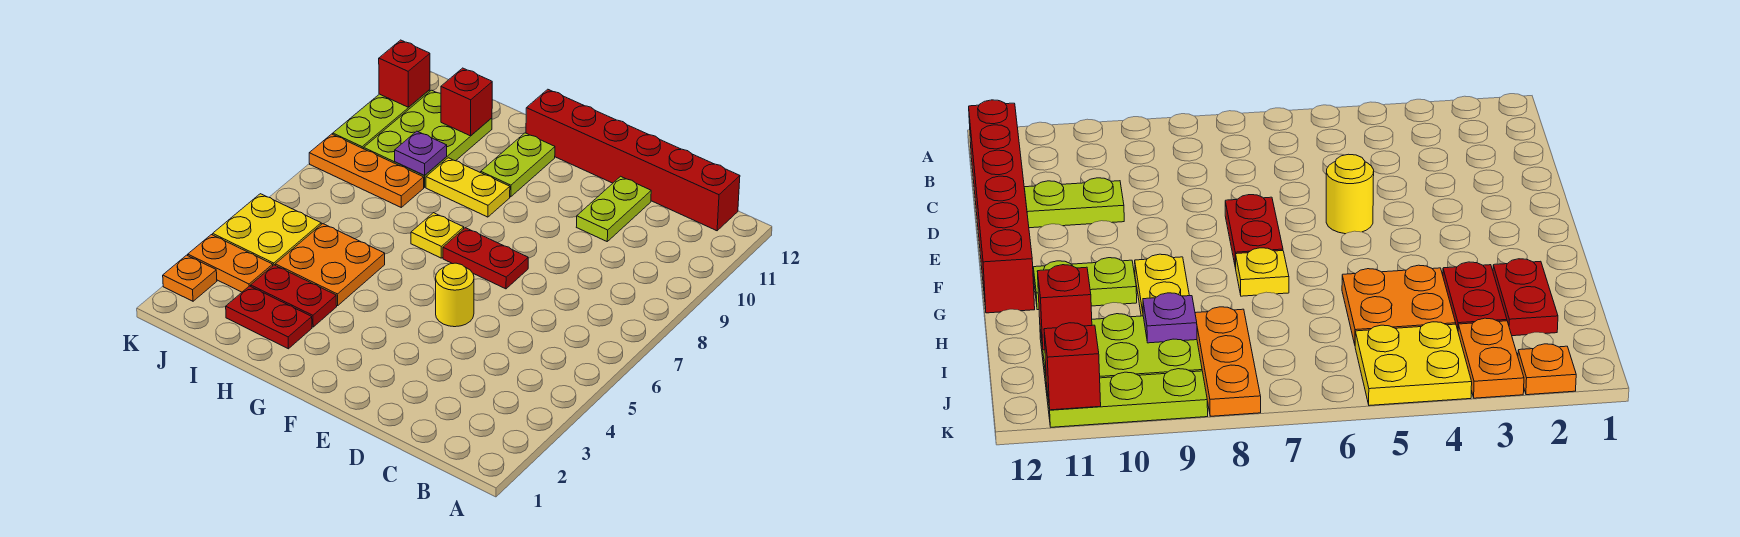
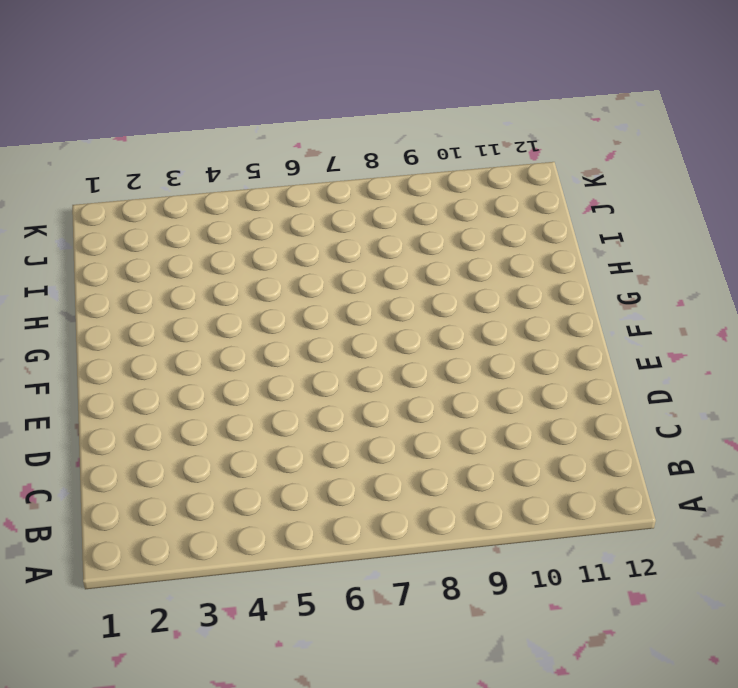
none -> red 1x6 brick [526,89,740,231]
none -> lime 1x2 plate [577,176,651,241]
none -> yellow 1x1 round brick [436,263,474,327]

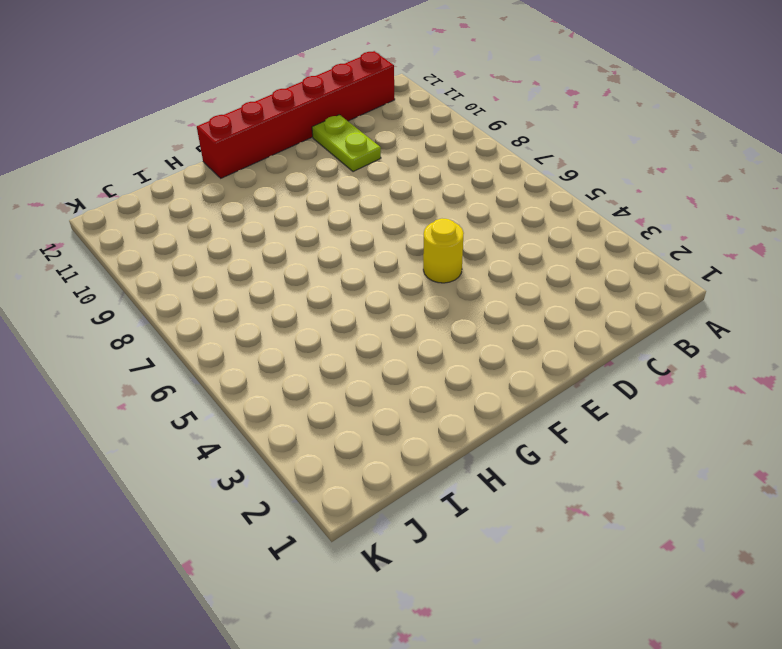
none -> red 1x2 plate [443,228,528,289]
none -> yellow 1x1 plate [411,213,464,258]
none -> yellow 1x2 plate [426,158,510,217]

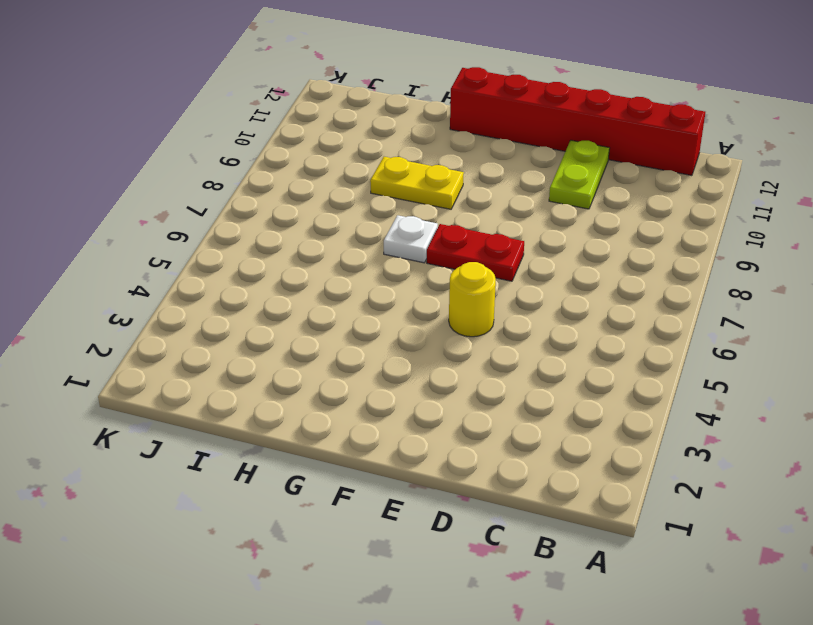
white 1x1 plate [384,215,438,263] -> yellow 1x1 plate [411,213,464,258]
none -> lime 1x2 plate [481,133,555,197]
none -> red 1x2 plate [226,286,312,349]
none -> red 1x2 plate [251,265,337,327]

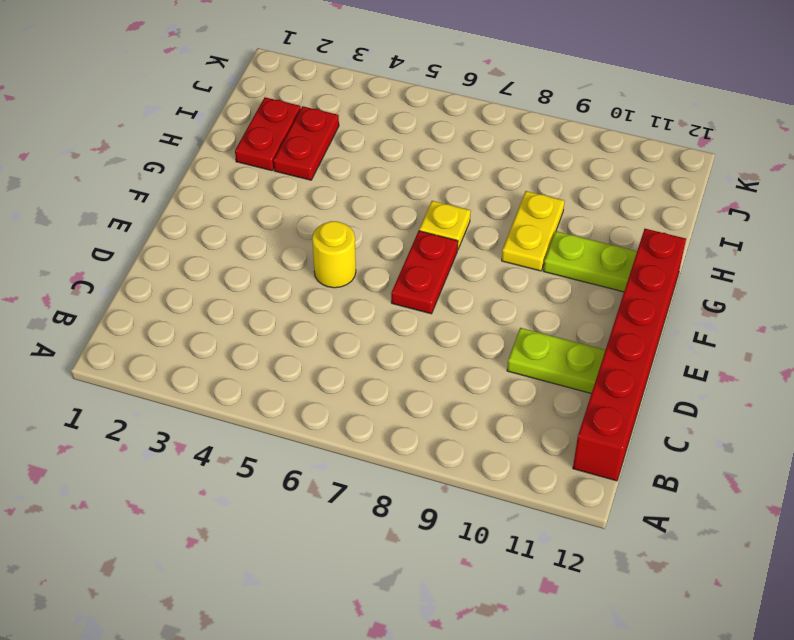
none -> orange 2x2 plate [275,224,385,306]
none -> orange 1x3 plate [309,134,424,207]
none -> lime 2x3 plate [364,90,492,187]

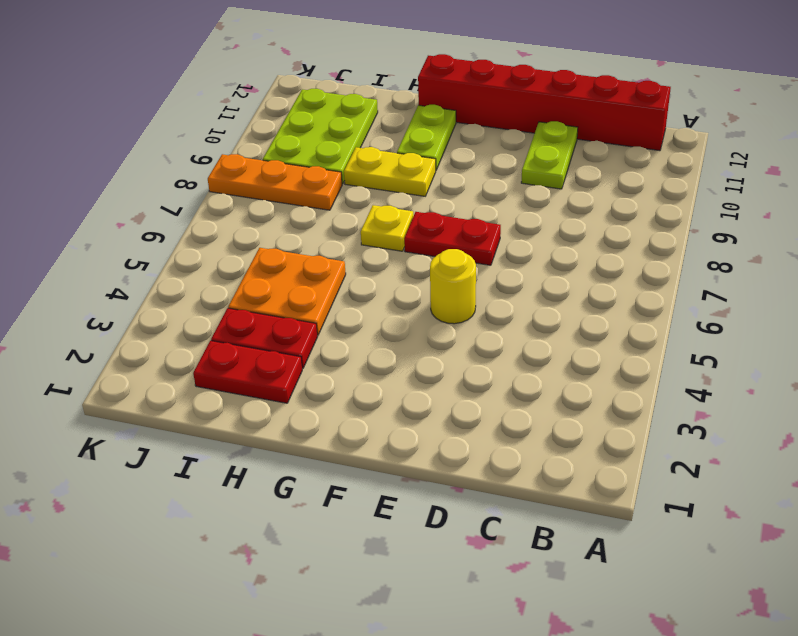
none -> orange 1x2 plate [188,235,273,292]
none -> yellow 2x2 plate [213,194,321,265]
none -> orange 1x1 plate [163,255,217,301]

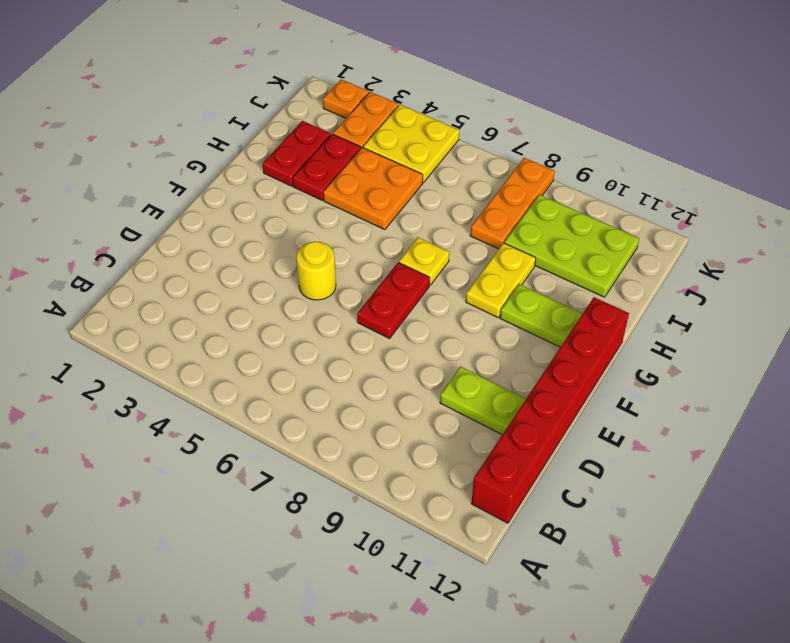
none -> lime 1x3 plate [333,90,430,149]
none -> purple 1x1 plate [395,131,447,175]
none -> red 1x1 brick [441,68,492,136]

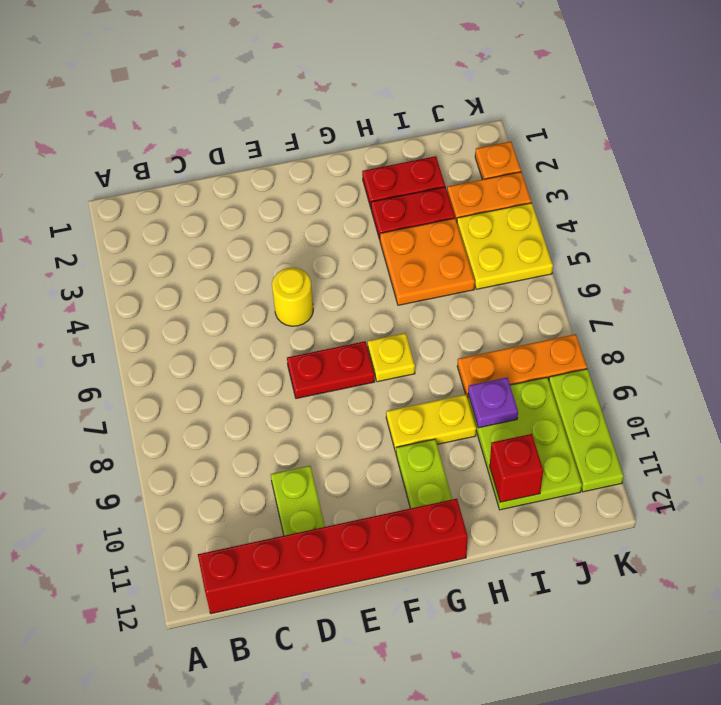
none -> red 1x1 brick [379,40,430,107]

